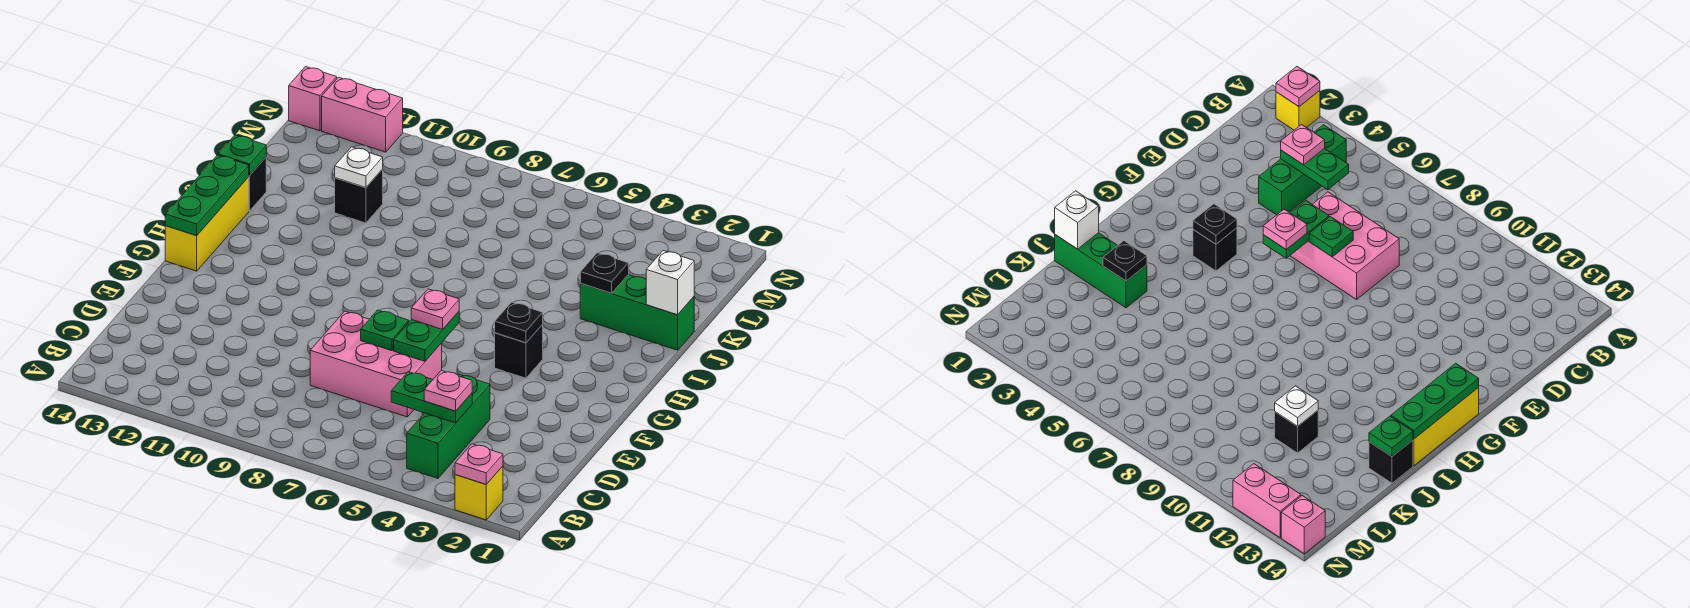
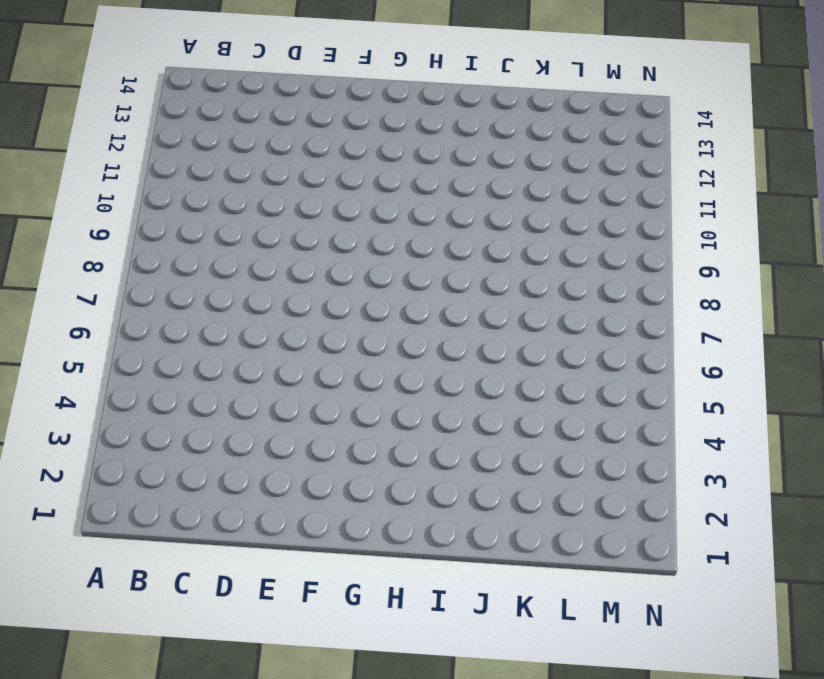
none -> yellow 1x1 brick [455,466,503,520]
none -> green 1x3 brick [407,374,490,478]
none -> pink 2x3 brick [310,311,442,417]

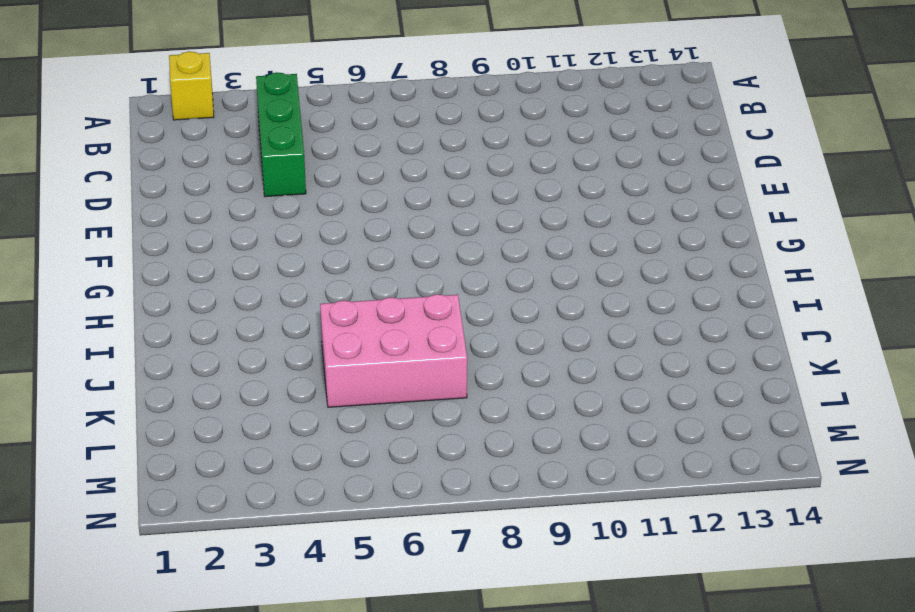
pink 2x3 brick [320,294,467,407] -> pink 2x3 brick moved to [310,311,442,417]
none -> black 1x1 brick [495,325,543,378]
none -> yellow 1x3 brick [165,177,249,271]
none -> green 1x3 brick [580,275,694,350]

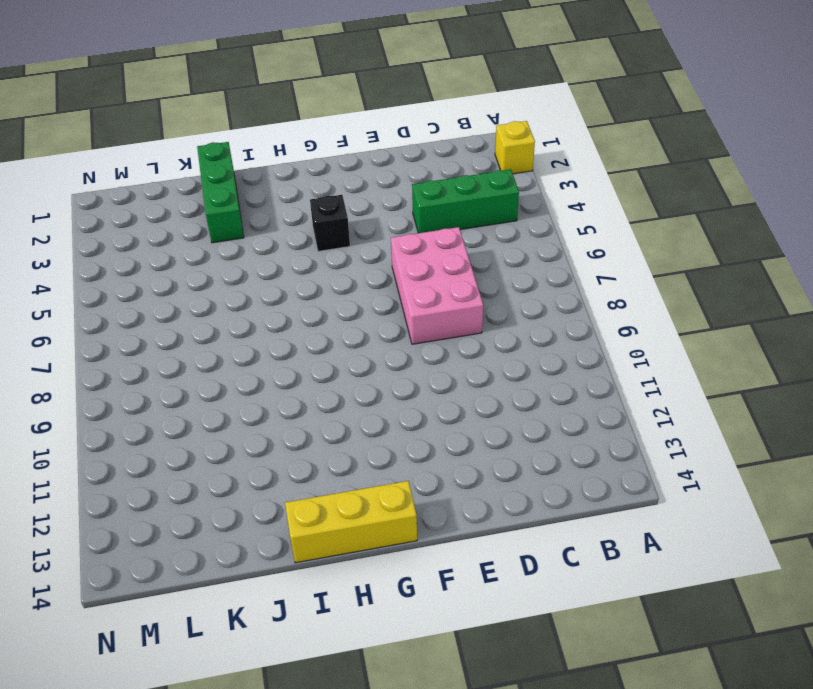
none -> black 1x1 brick [249,157,266,211]
none -> black 1x1 brick [335,169,383,223]
none -> pink 1x2 brick [322,77,403,152]

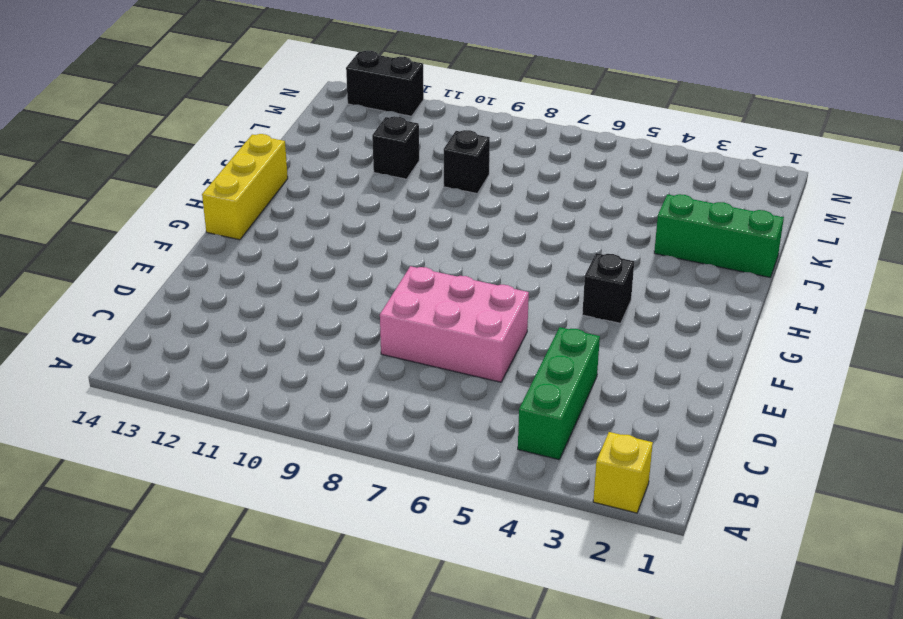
black 1x1 brick [444,130,490,194] -> black 1x1 brick moved to [249,157,266,211]
black 1x2 brick [346,51,424,116] -> pink 1x2 brick [322,77,403,152]
none -> pink 1x1 brick [289,67,337,131]
none -> pink 1x1 plate [455,444,503,484]
none -> green 1x2 plate [391,372,472,423]

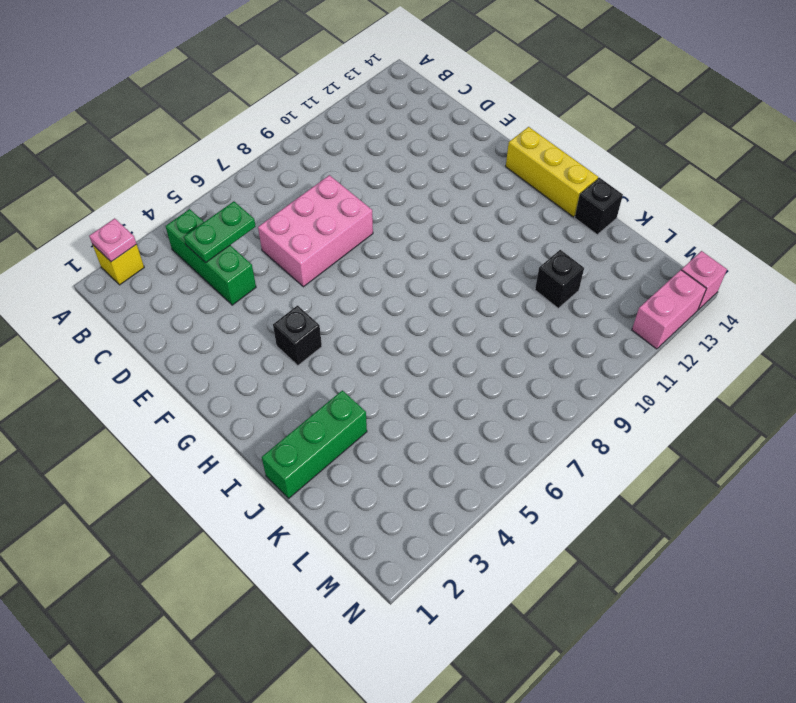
none -> green 1x2 plate [394,312,459,361]
none -> green 1x1 plate [361,310,409,351]
none -> black 1x1 plate [495,302,543,343]

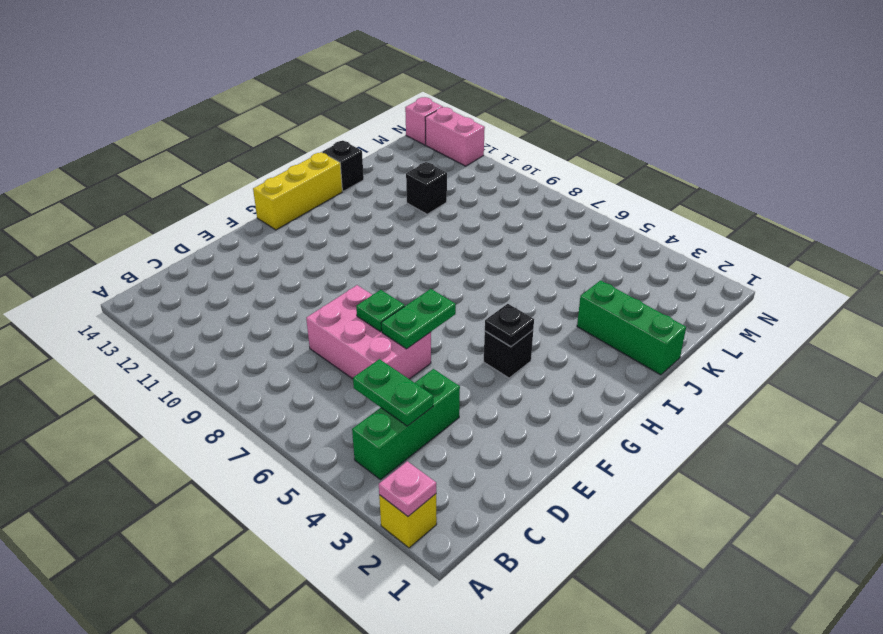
none -> green 1x3 plate [165,155,249,236]
none -> white 1x1 brick [646,251,694,315]
none -> black 1x1 plate [580,253,629,293]

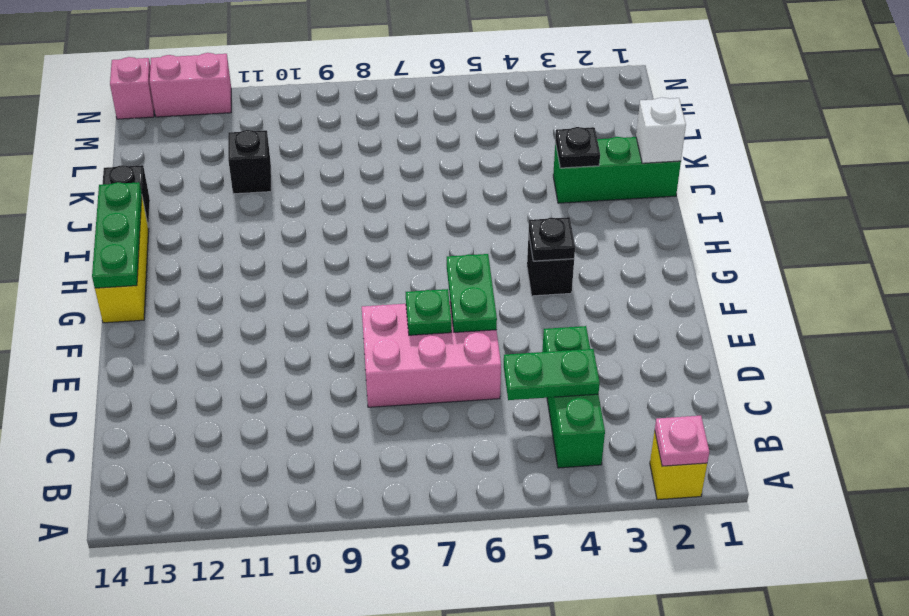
none -> green 1x1 plate [218,135,266,176]
none -> white 1x1 plate [335,147,383,188]
none -> pink 1x1 plate [424,370,472,411]

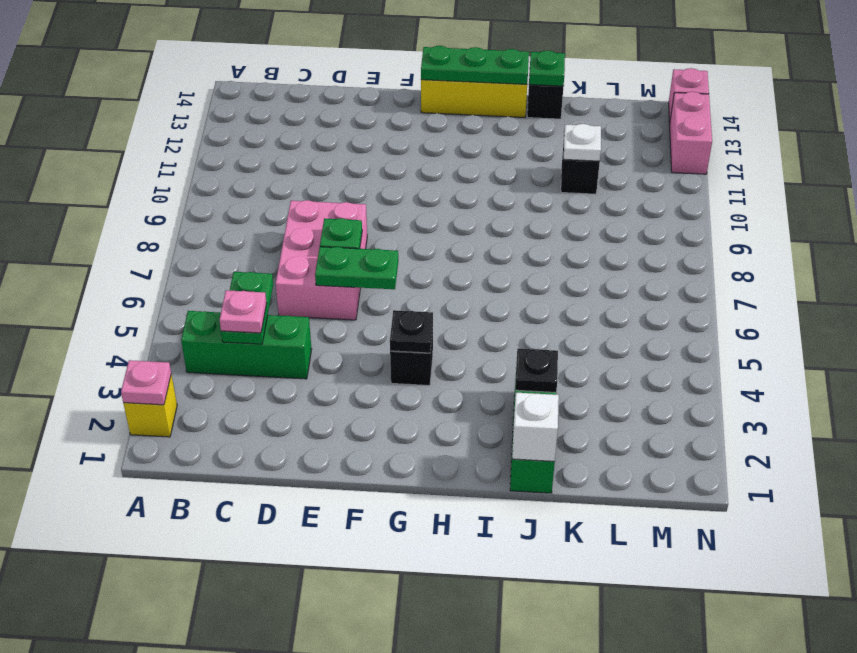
none -> pink 1x1 plate [411,289,459,329]

